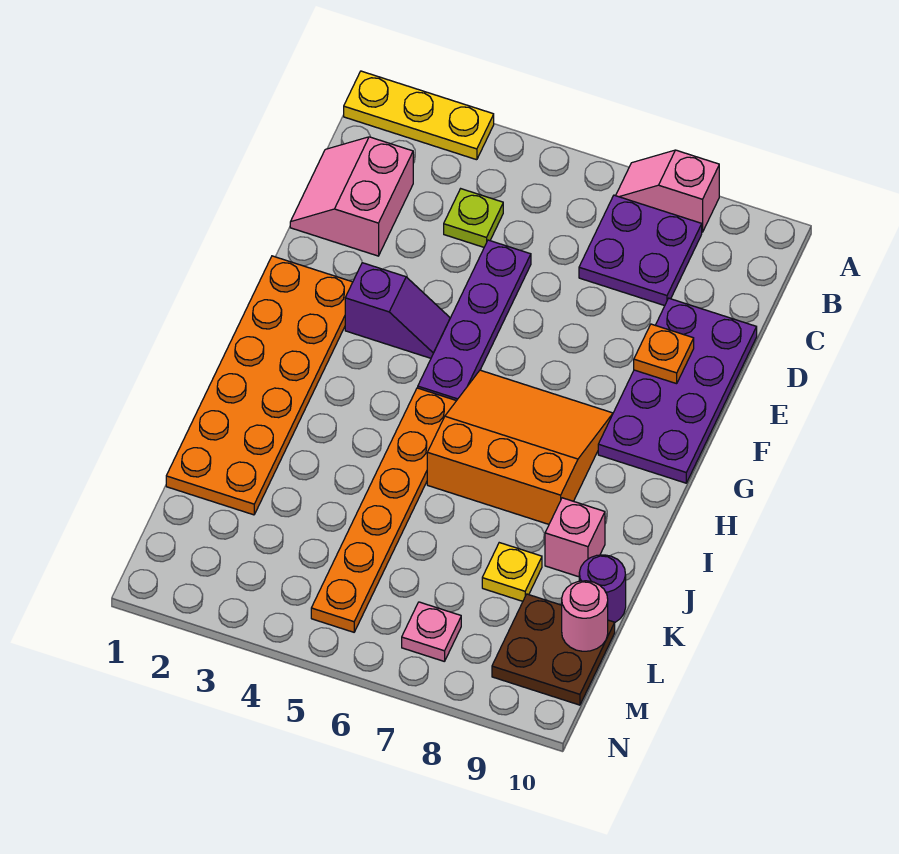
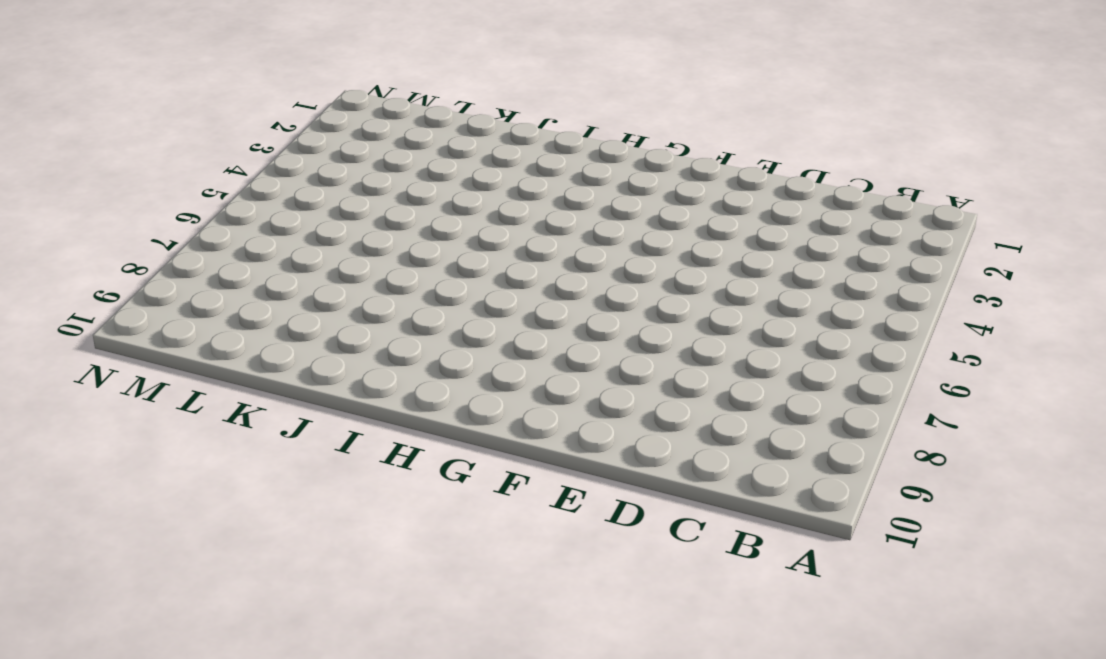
none -> yellow 1x3 plate [344,71,494,160]
none -> pink 1x2 slope [616,150,719,232]
none -> purple 2x2 plate [579,195,702,306]

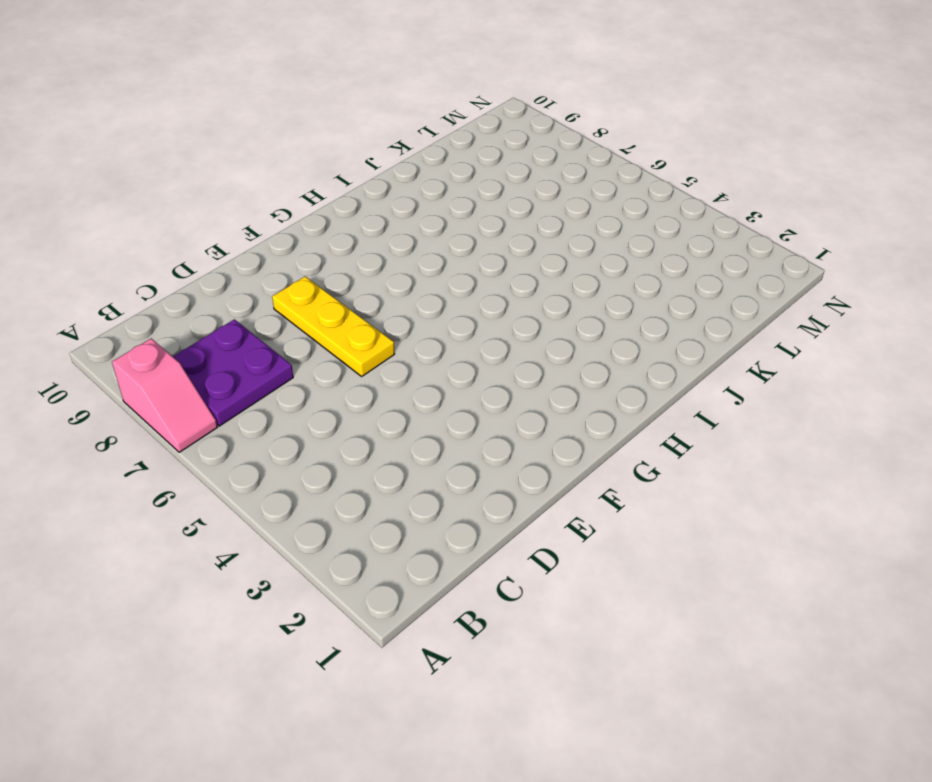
yellow 1x3 plate [272,277,394,376] -> yellow 1x3 plate moved to [344,71,494,160]
none -> pink 2x2 slope [290,137,413,256]
none -> lime 1x1 plate [444,189,503,247]
none -> purple 1x4 plate [418,240,531,401]

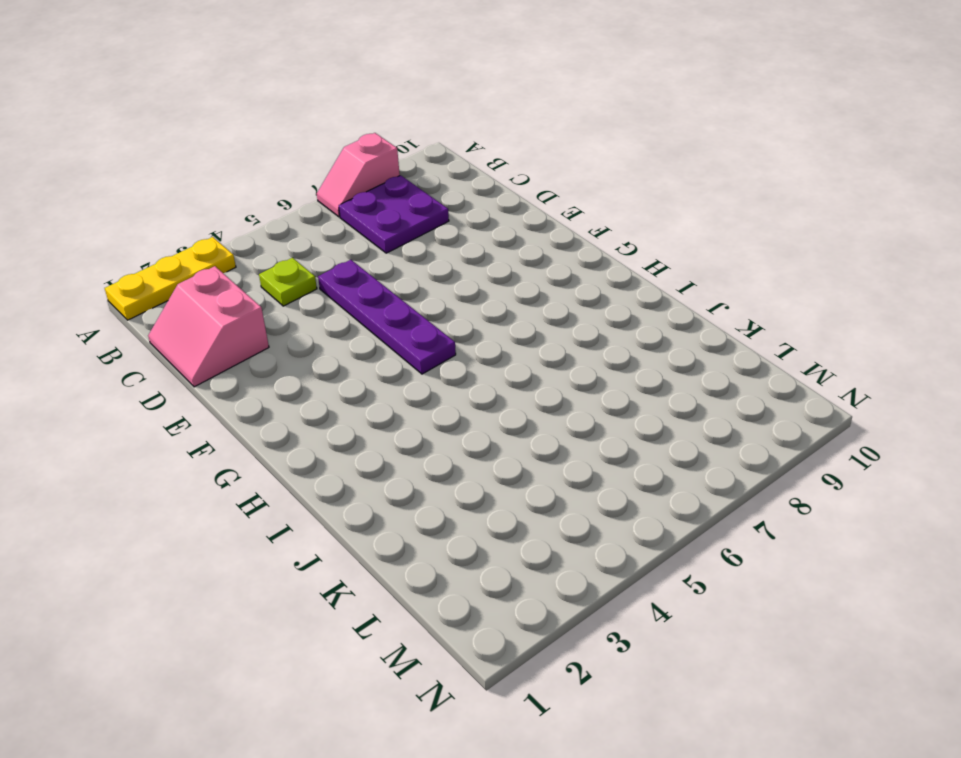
none -> purple 2x4 plate [598,298,757,483]
none -> orange 2x6 plate [166,256,353,515]
none -> purple 1x2 slope [345,263,450,358]

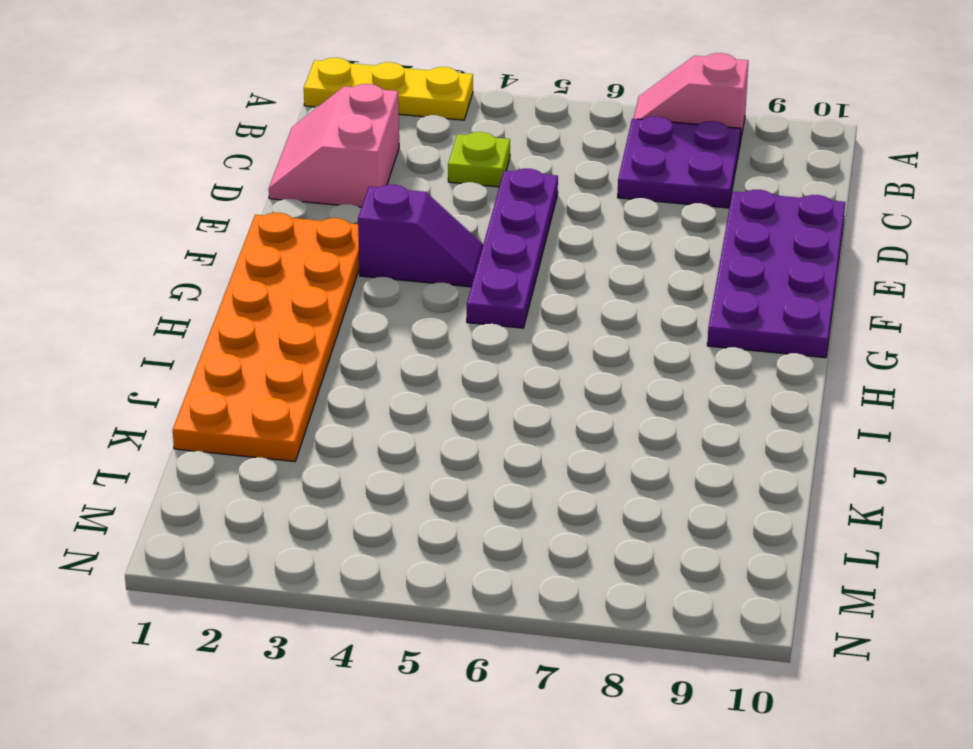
none -> orange 3x3 slope [427,370,613,524]
none -> orange 1x6 plate [311,388,456,632]
none -> pink 1x1 brick [545,498,605,577]

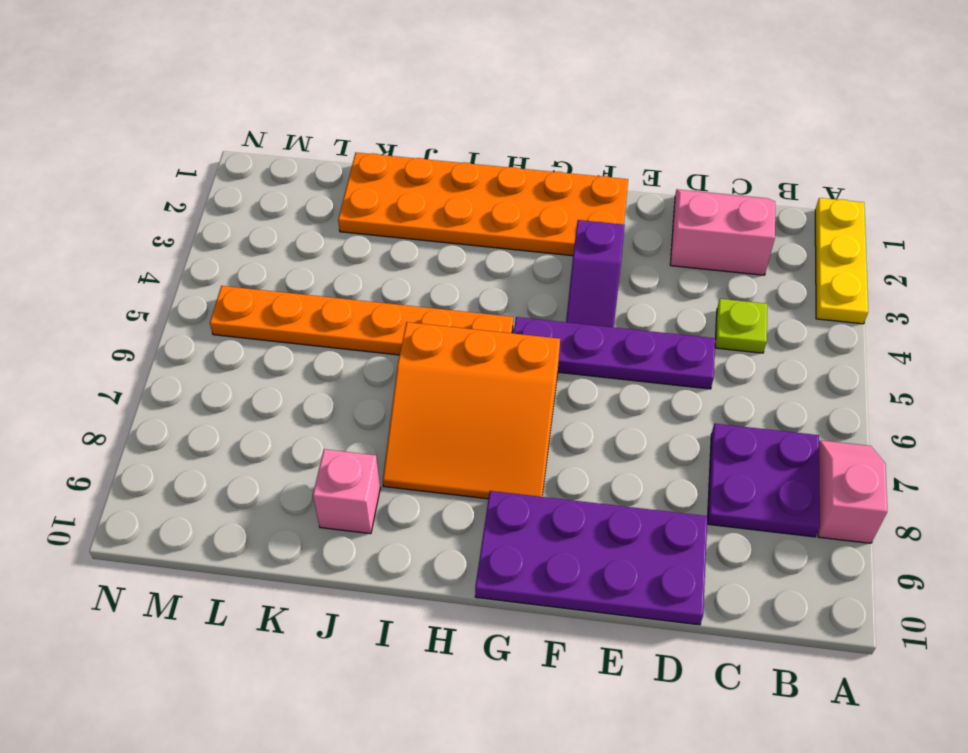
orange 3x3 slope [383,322,560,499] -> orange 3x3 slope turned to [427,370,613,524]
none -> yellow 1x1 plate [482,543,542,601]
none -> purple 1x1 round brick [579,555,626,622]
none -> brown 2x2 plate [492,594,615,705]

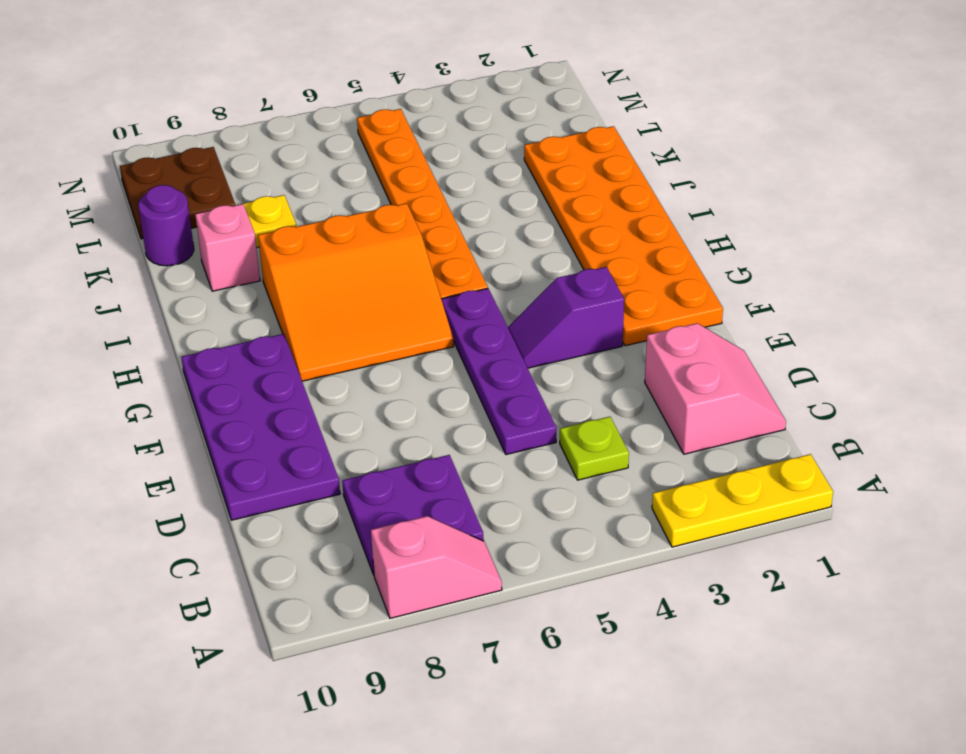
none -> pink 1x1 plate [402,602,461,662]
none -> orange 1x1 plate [634,324,694,384]
none -> pink 1x1 round brick [562,581,608,651]

